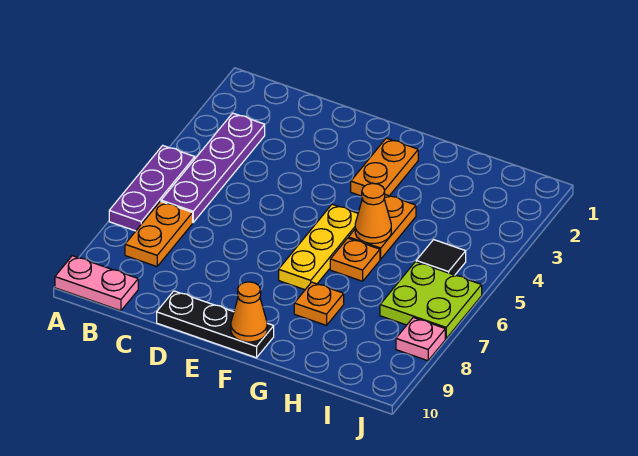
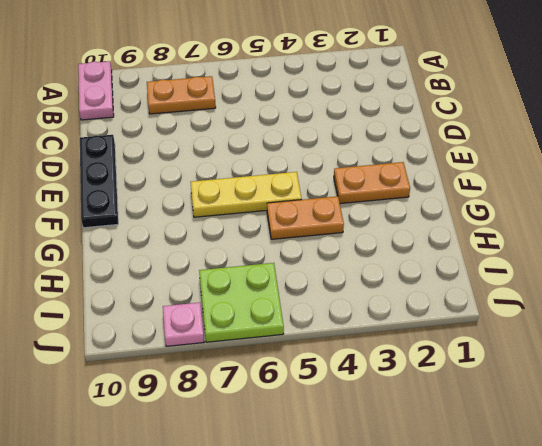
none -> purple 1x3 plate [109,146,195,231]
none -> purple 1x4 plate [161,113,265,222]
none -> orange 1x1 plate [330,238,380,281]

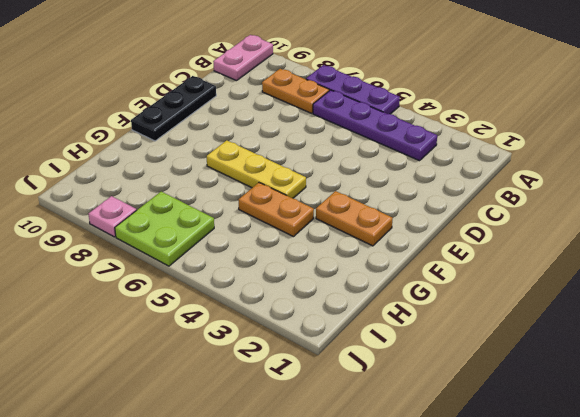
none -> orange 1x1 plate [330,238,380,281]
none -> orange 1x1 plate [294,282,344,325]
none -> black 1x1 tile [416,240,466,275]

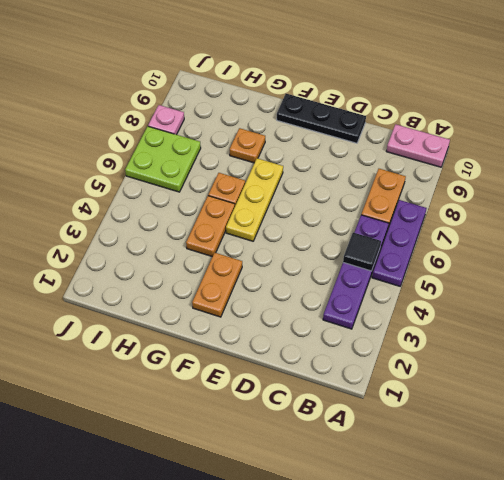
black 1x1 tile [343,232,381,271] -> black 1x1 tile moved to [416,240,466,275]
none -> orange 1x1 cone [231,282,267,342]
none -> orange 1x1 cone [355,183,391,243]

